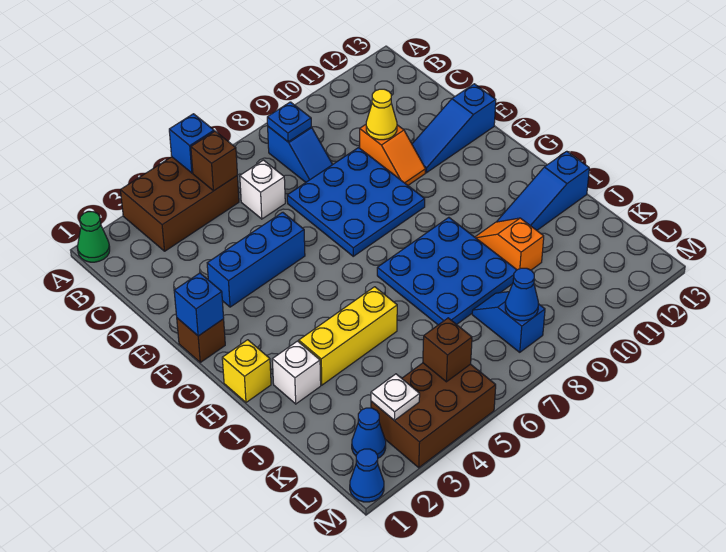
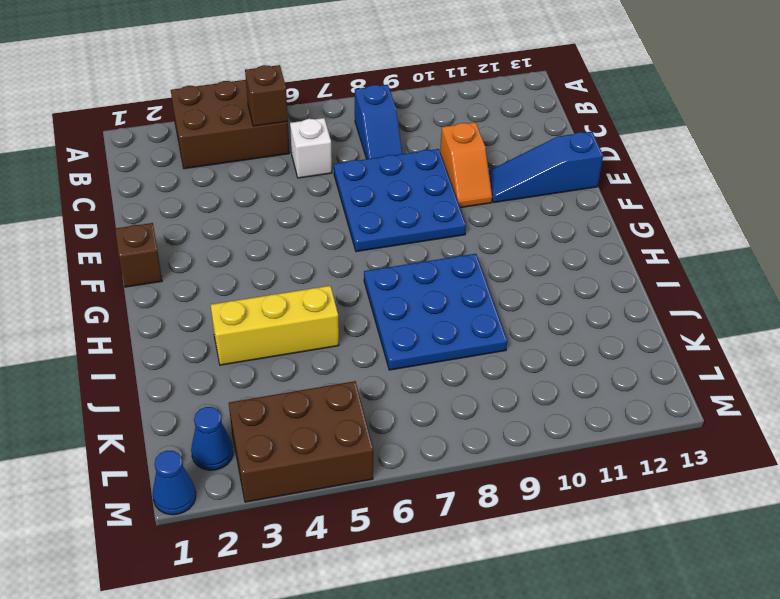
none -> green 1x1 cone [77,212,110,262]
none -> blue 1x3 brick [207,212,305,307]
none -> yellow 1x1 brick [222,340,271,402]

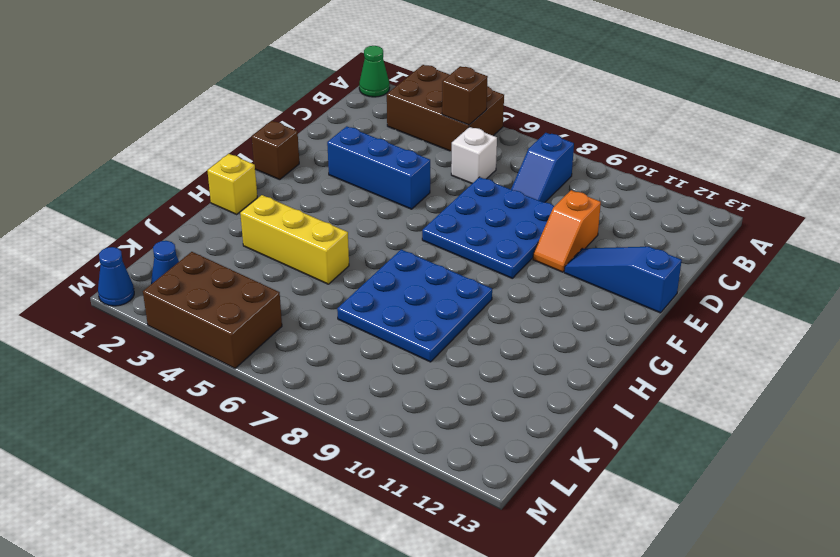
none -> white 1x1 brick [272,341,321,404]
none -> orange 1x2 slope [475,218,544,270]
none -> blue 1x3 slope [497,151,589,230]

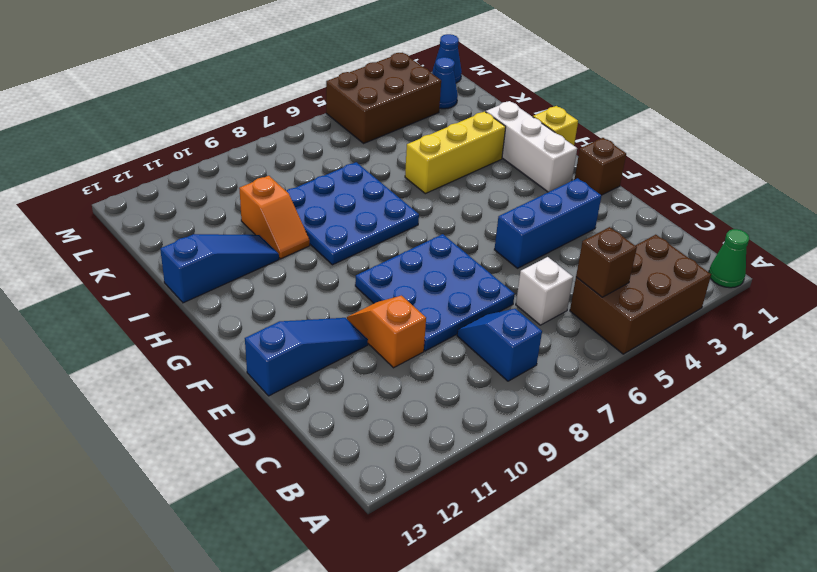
white 1x3 brick [486,101,577,192] -> white 1x1 brick [272,341,321,404]
none -> blue 1x2 slope [472,292,545,352]
none -> blue 1x1 brick [169,114,214,173]
none -> blue 1x1 plate [267,102,311,142]

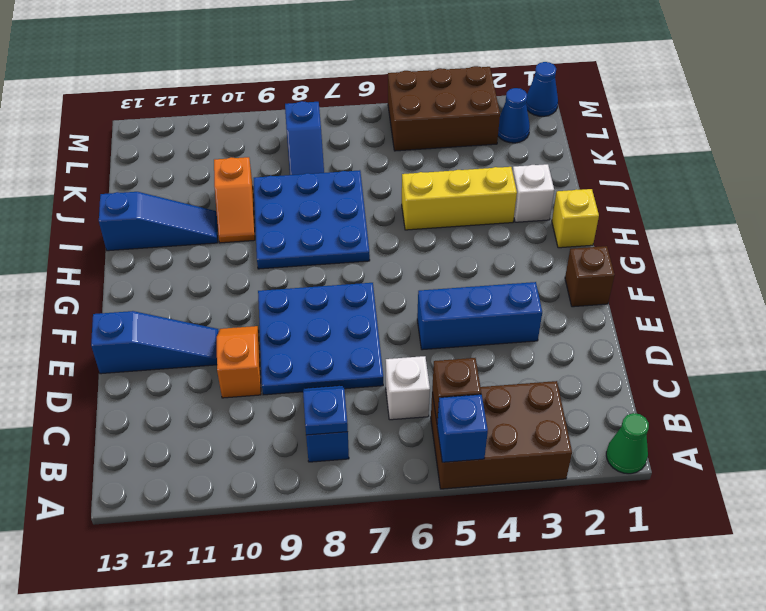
none -> yellow 1x1 cone [366,89,397,140]
none -> blue 1x1 brick [174,273,224,336]
none -> white 1x1 plate [371,374,420,420]

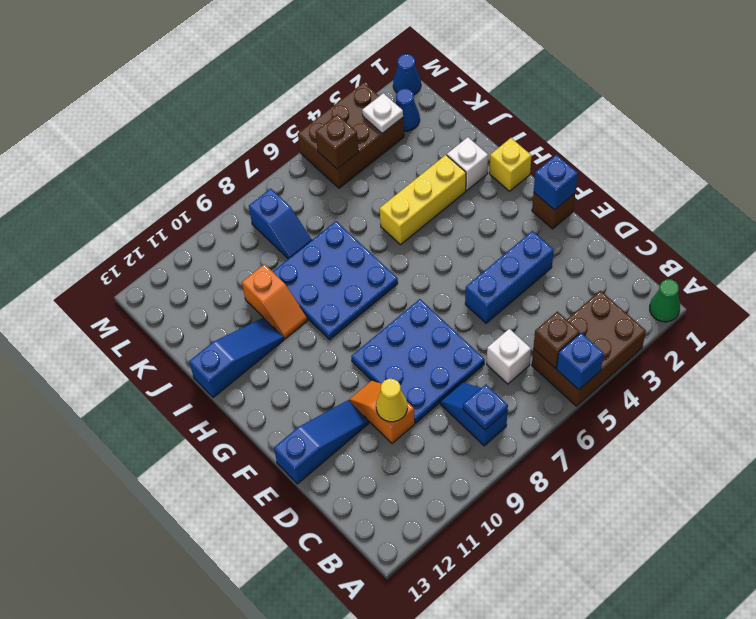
none -> blue 1x1 cone [505,268,538,321]

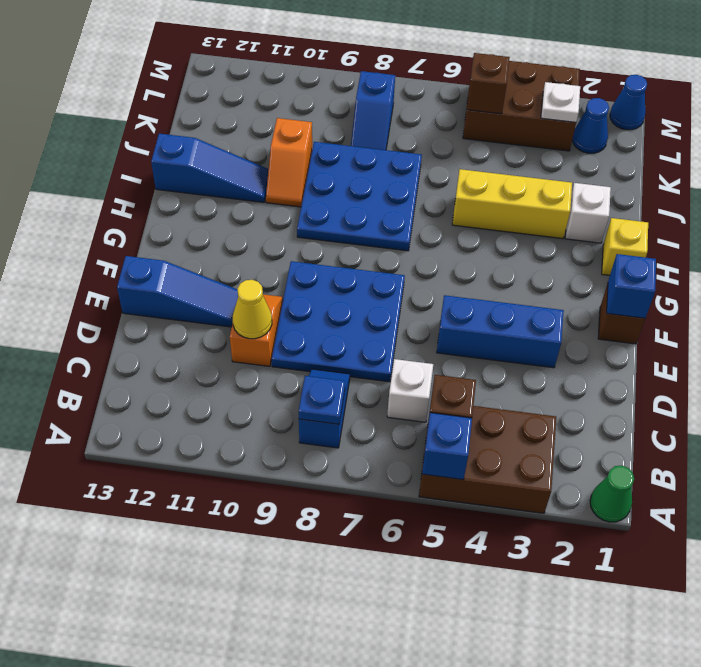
none -> blue 1x1 cone [505,268,538,321]

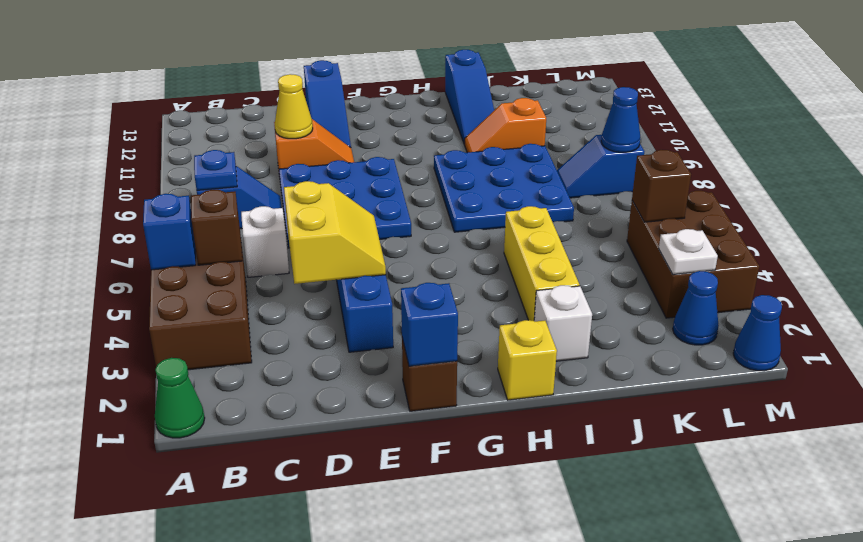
yellow 2x2 slope [284,181,386,284] -> none

